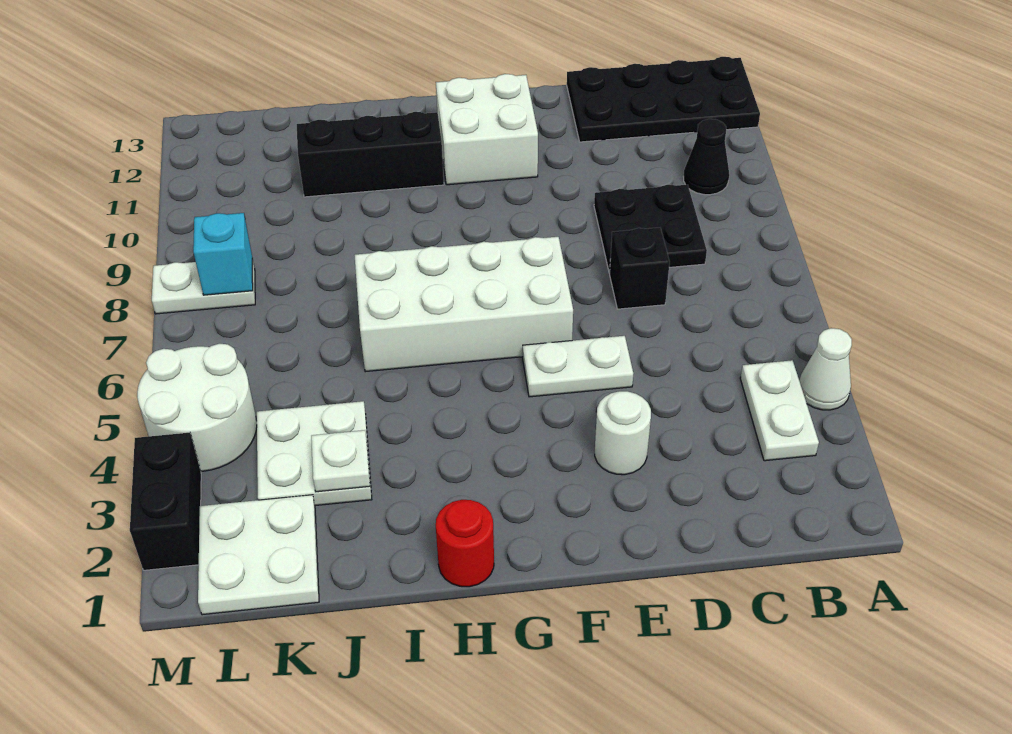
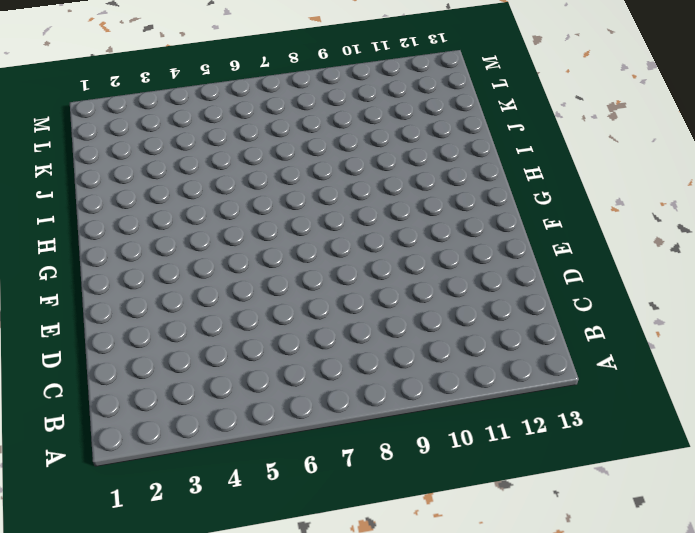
none -> white 1x1 cone [799,328,852,410]
none -> black 2x4 plate [567,57,760,142]
none -> white 1x2 plate [740,360,819,461]

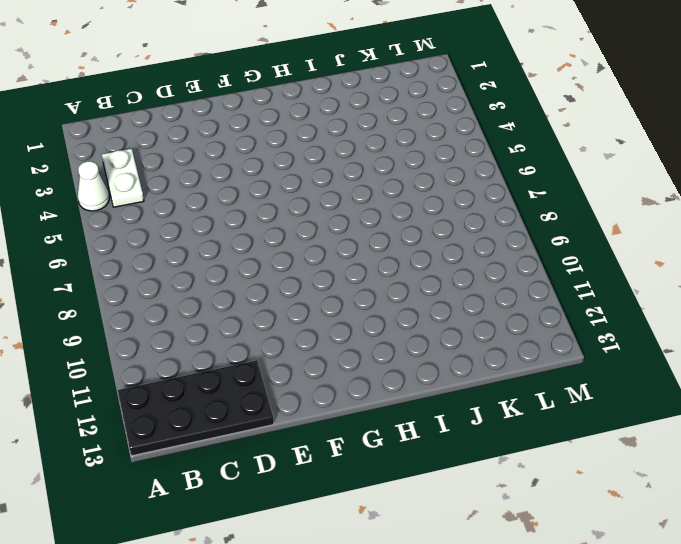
none -> black 1x1 cone [683,119,729,195]
none -> black 2x2 plate [594,185,707,273]
none -> black 1x1 brick [610,228,670,309]

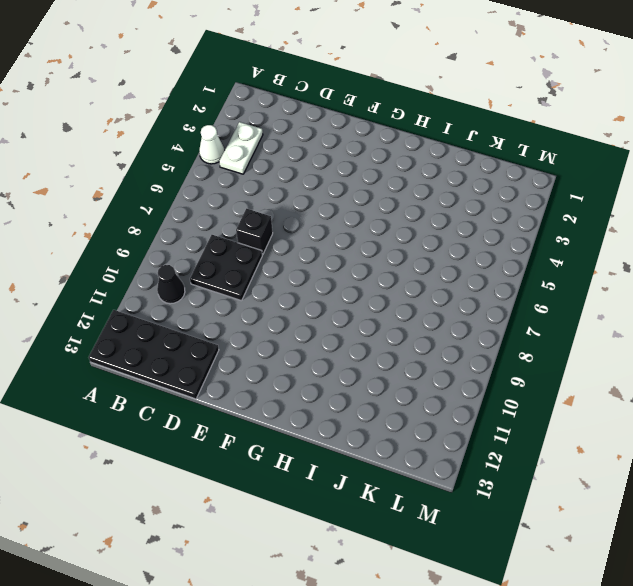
none -> white 1x1 round brick [595,391,651,475]
none -> white 1x2 plate [523,336,633,397]
none -> white 2x4 brick [354,237,573,372]

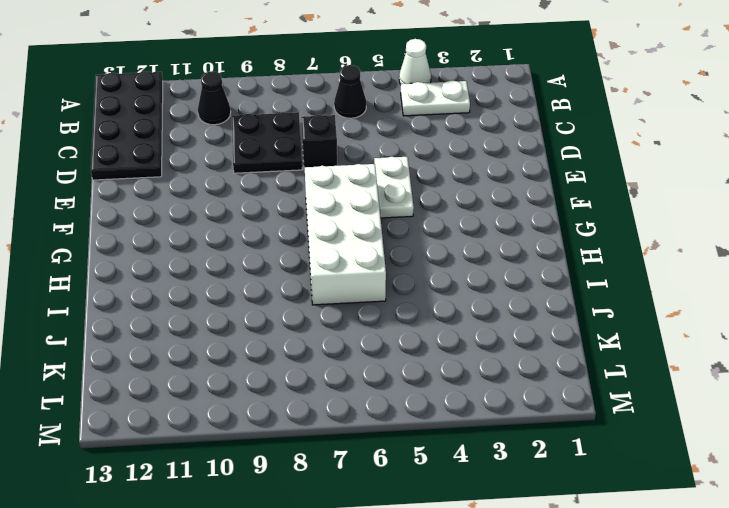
black 1x1 cone [334,65,366,118] -> none
none -> white 1x1 round brick [595,391,651,475]
none -> white 2x2 brick [436,74,538,185]
none -> red 1x1 round brick [436,500,494,587]

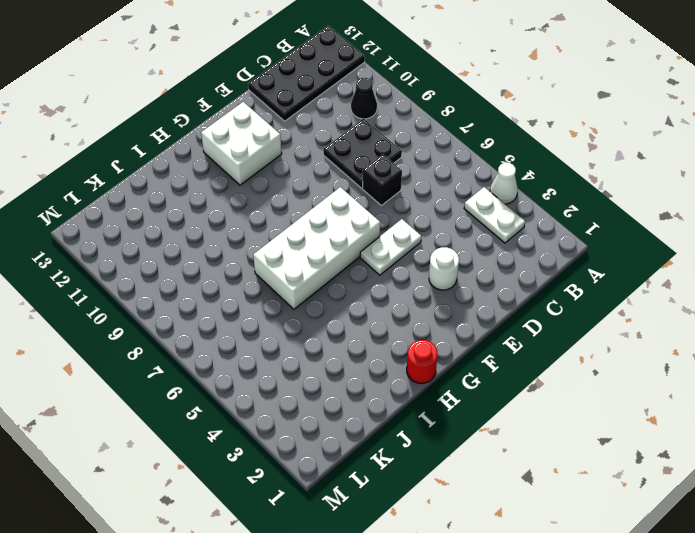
none -> black 1x3 brick [297,112,444,197]
none -> white 2x2 plate [257,401,372,506]
none -> white 2x2 plate [198,495,319,615]

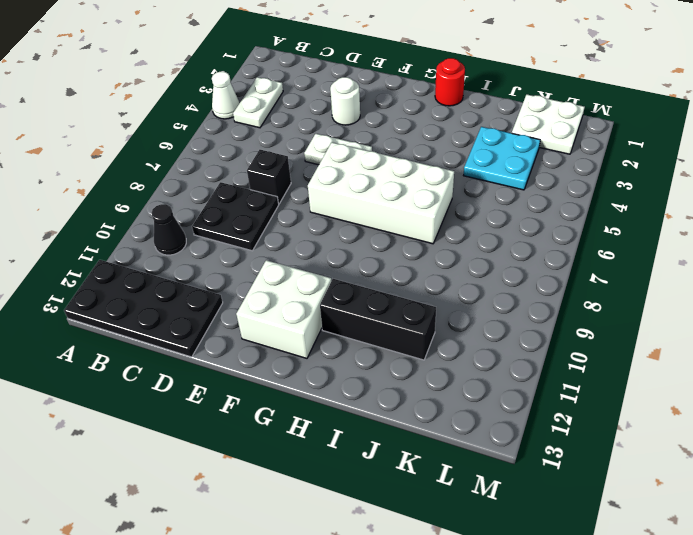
cyan 2x2 plate [464,127,540,190] -> white 2x2 plate [257,401,372,506]
none -> white 2x2 round brick [137,344,257,471]
none -> white 1x2 plate [152,258,255,314]
none -> black 1x2 brick [130,433,201,570]

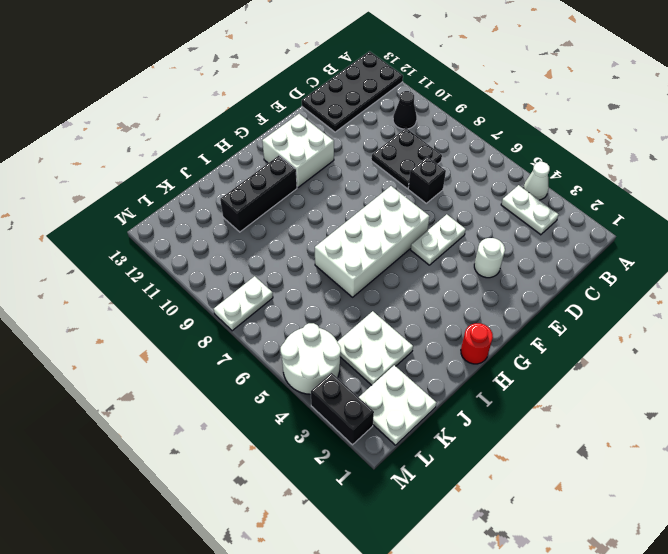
none -> white 1x1 plate [311,430,370,492]
none -> cyan 1x1 brick [193,213,253,295]

